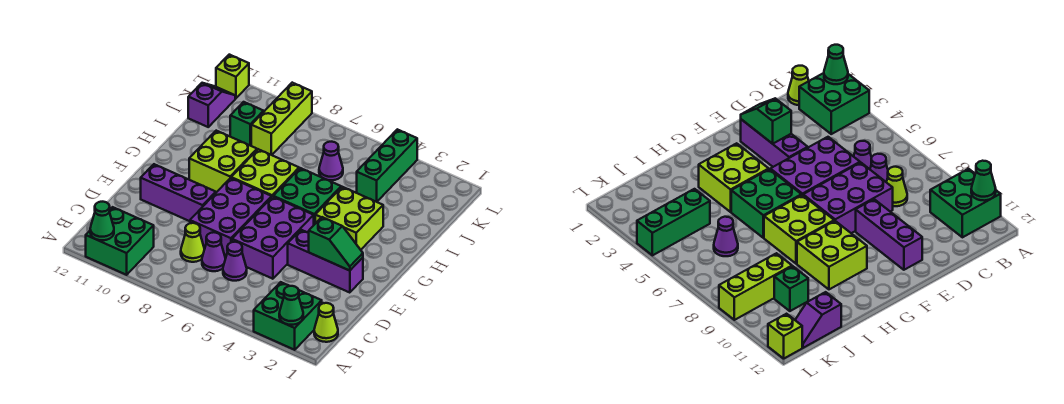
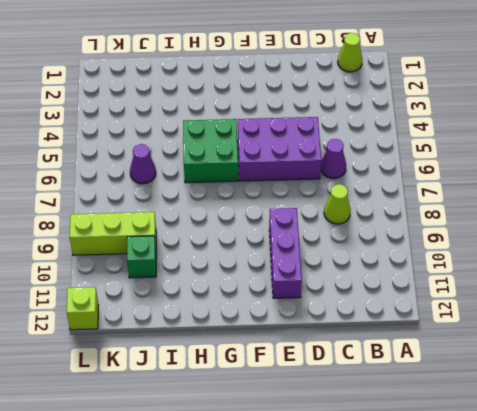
none -> green 2x2 brick [254,282,322,350]
none -> green 2x2 brick [86,207,154,275]
none -> purple 1x1 cone [202,232,226,271]

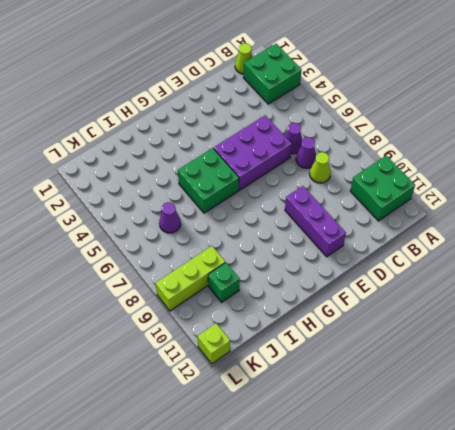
none -> purple 2x3 brick [190,178,272,258]
none -> purple 1x3 brick [288,230,363,293]
none -> lime 2x2 brick [315,187,383,250]

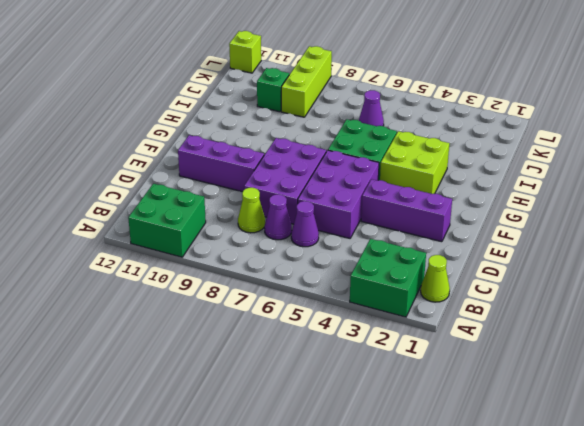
none -> lime 2x2 brick [231,149,299,197]
none -> lime 2x2 brick [189,131,257,192]
none -> green 1x3 brick [357,129,417,202]

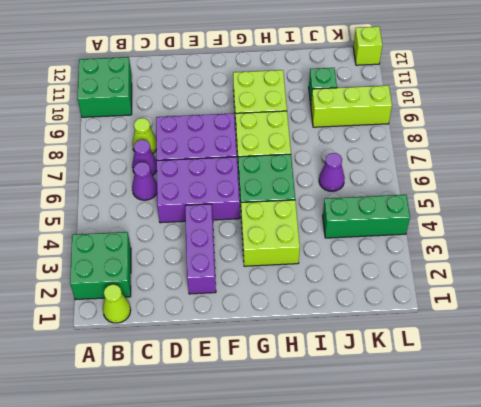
none -> purple 1x3 brick [141,164,216,221]
none -> purple 1x2 slope [188,83,235,127]
none -> green 1x1 cone [279,286,303,325]

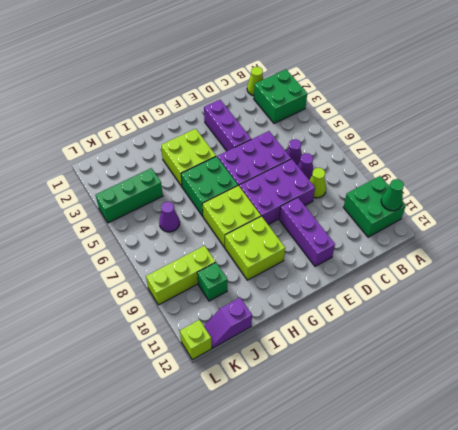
none -> green 1x1 cone [279,286,303,325]
none -> green 1x2 slope [309,217,363,271]

